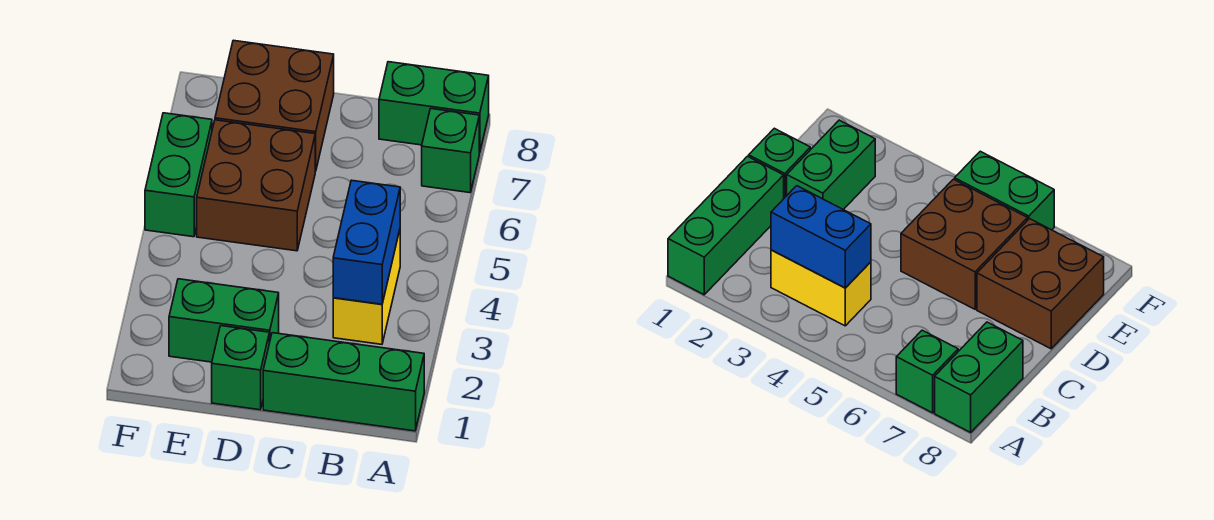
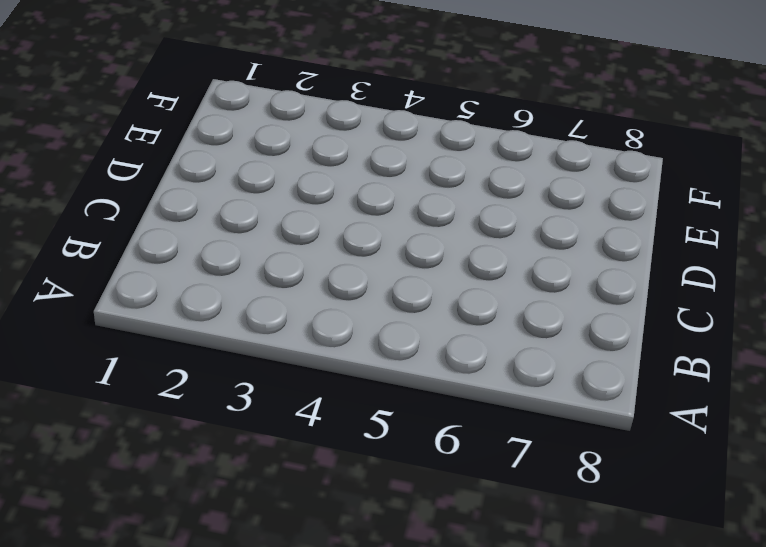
none -> green 1x3 brick [263,333,424,431]
none -> green 1x1 brick [422,109,479,193]

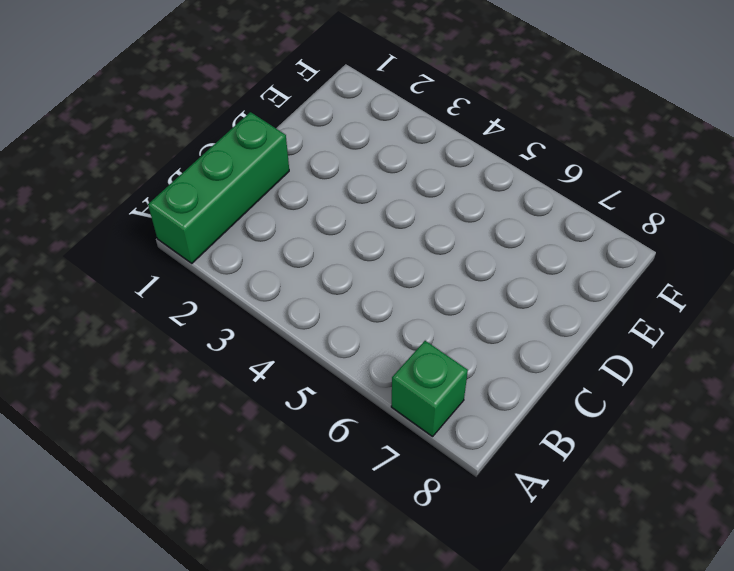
none -> green 1x2 brick [379,62,489,153]
none -> yellow 1x2 brick [333,230,400,344]

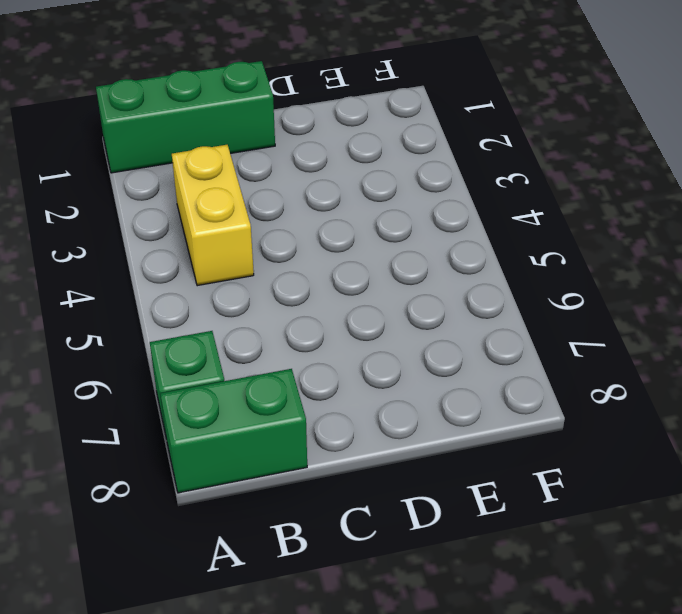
none -> green 1x1 brick [212,326,269,410]
none -> green 1x2 brick [169,279,279,362]

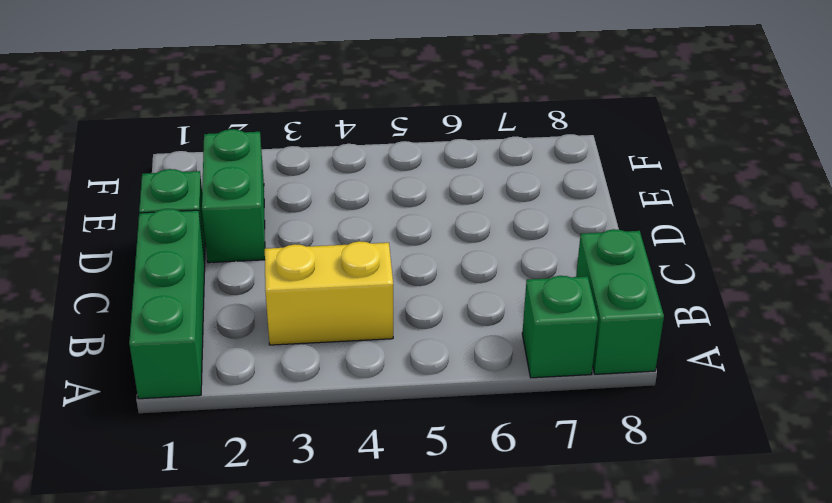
none -> brown 2x2 brick [197,120,315,251]
none -> brown 2x2 brick [215,40,334,171]

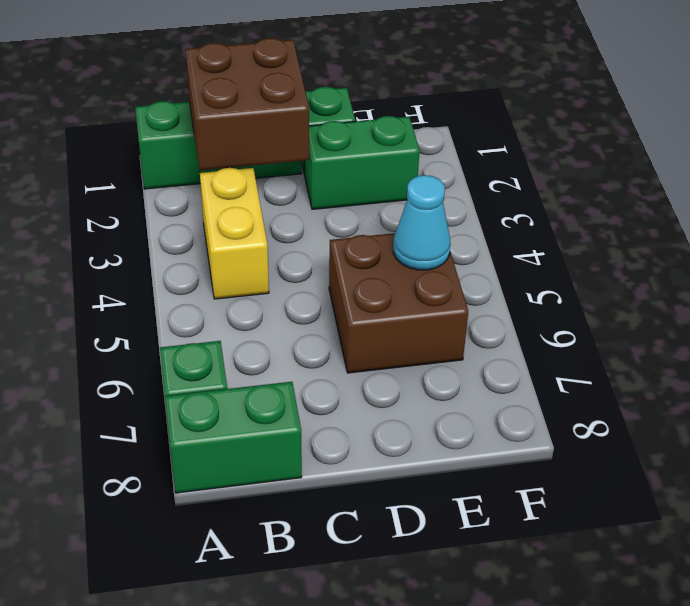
brown 2x2 brick [185,38,309,171] -> brown 2x2 brick moved to [215,40,334,171]
cyan 1x1 cone [393,175,451,270] -> none
none -> green 1x2 brick [145,113,212,237]
none -> blue 1x2 brick [333,180,400,304]

